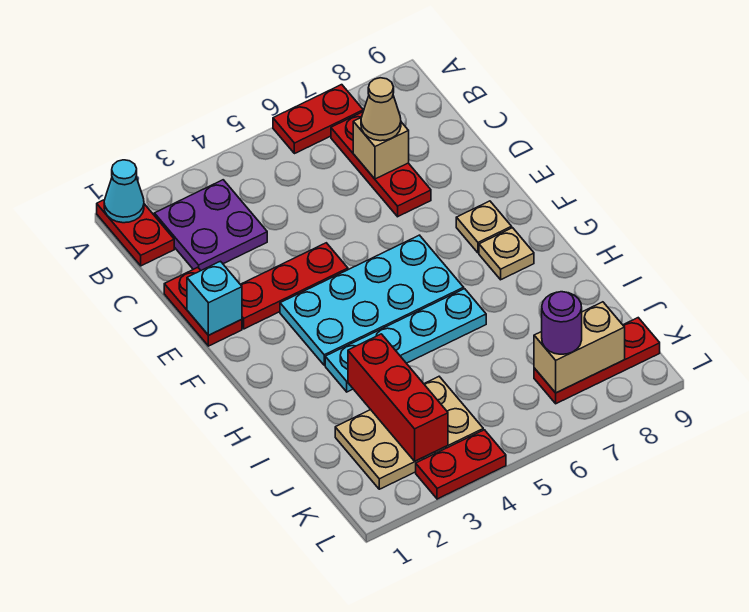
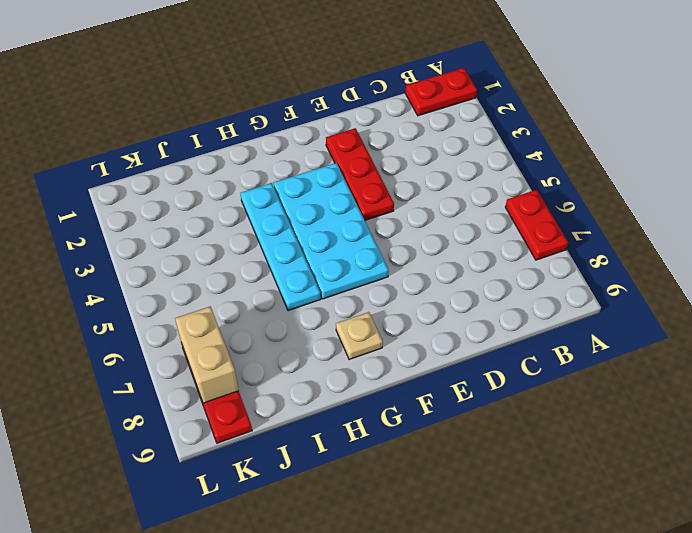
none -> purple 2x2 plate [154,180,267,270]
none -> red 1x3 plate [331,112,431,217]
none -> red 1x2 plate [164,267,242,346]

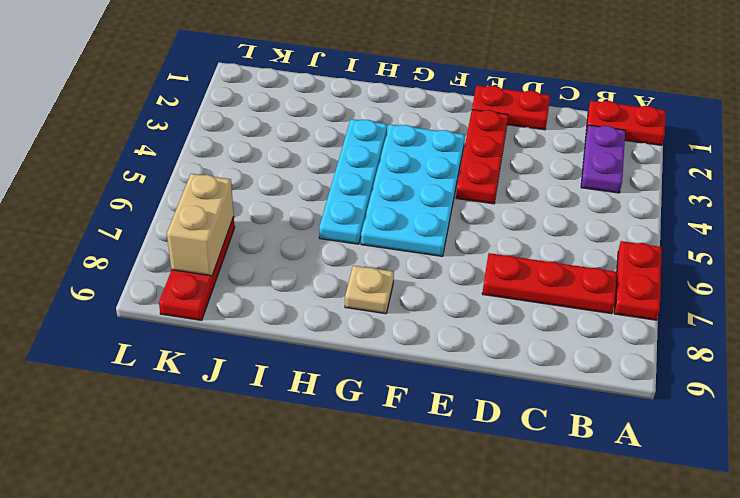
purple 1x2 plate [581,125,625,193] -> purple 2x2 plate [154,180,267,270]
none -> tan 1x1 plate [456,201,512,253]
none -> tan 2x3 plate [335,377,483,489]
none -> red 1x2 plate [416,430,506,499]

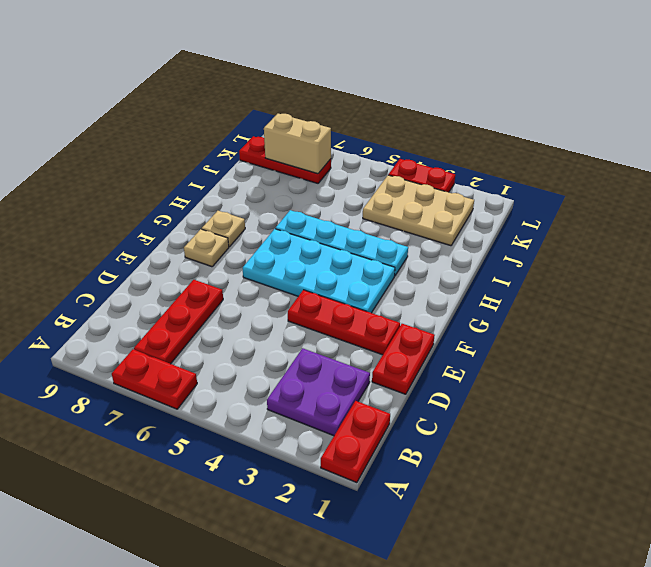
none -> cyan 1x1 cone [104,160,144,223]
none -> tan 1x1 brick [353,118,409,179]
none -> cyan 1x1 brick [187,261,242,335]

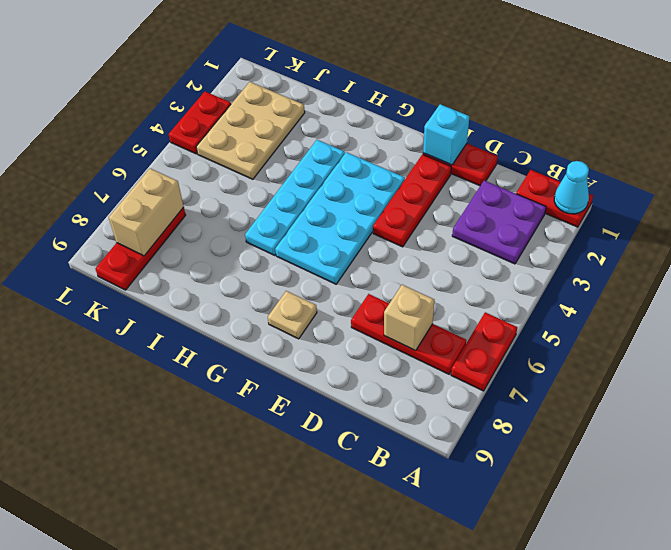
none -> tan 1x1 plate [479,228,534,280]
none -> red 1x3 brick [348,334,448,461]
none -> tan 1x1 cone [361,78,401,141]

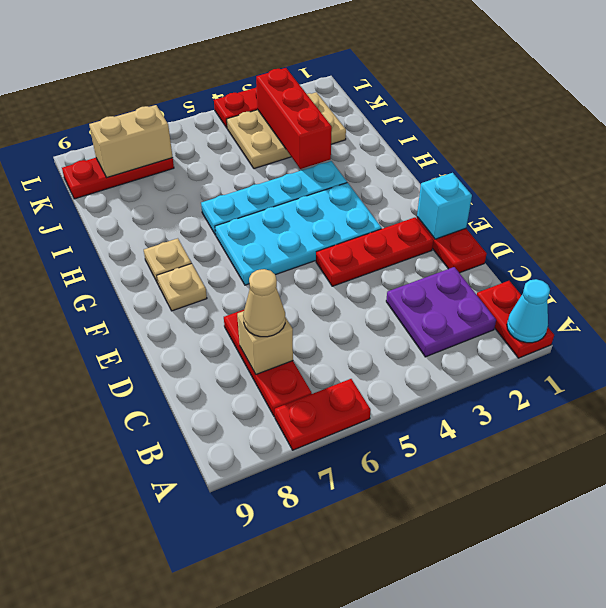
none -> purple 1x1 round brick [542,292,582,354]

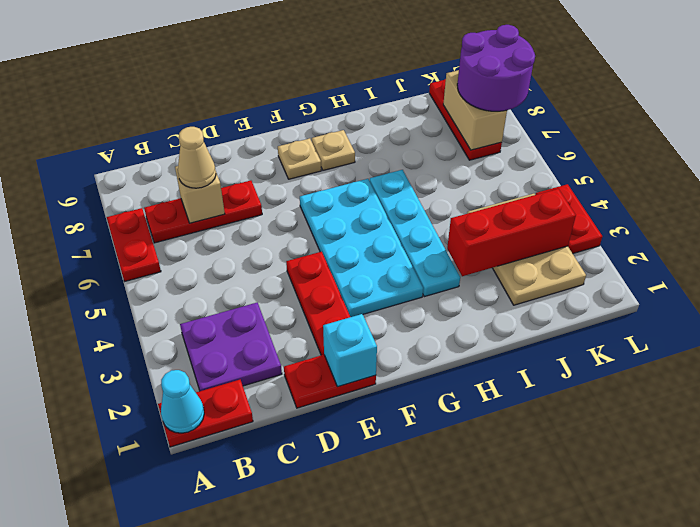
purple 2x2 round brick [457,25,535,111] -> purple 1x1 round brick [542,292,582,354]

